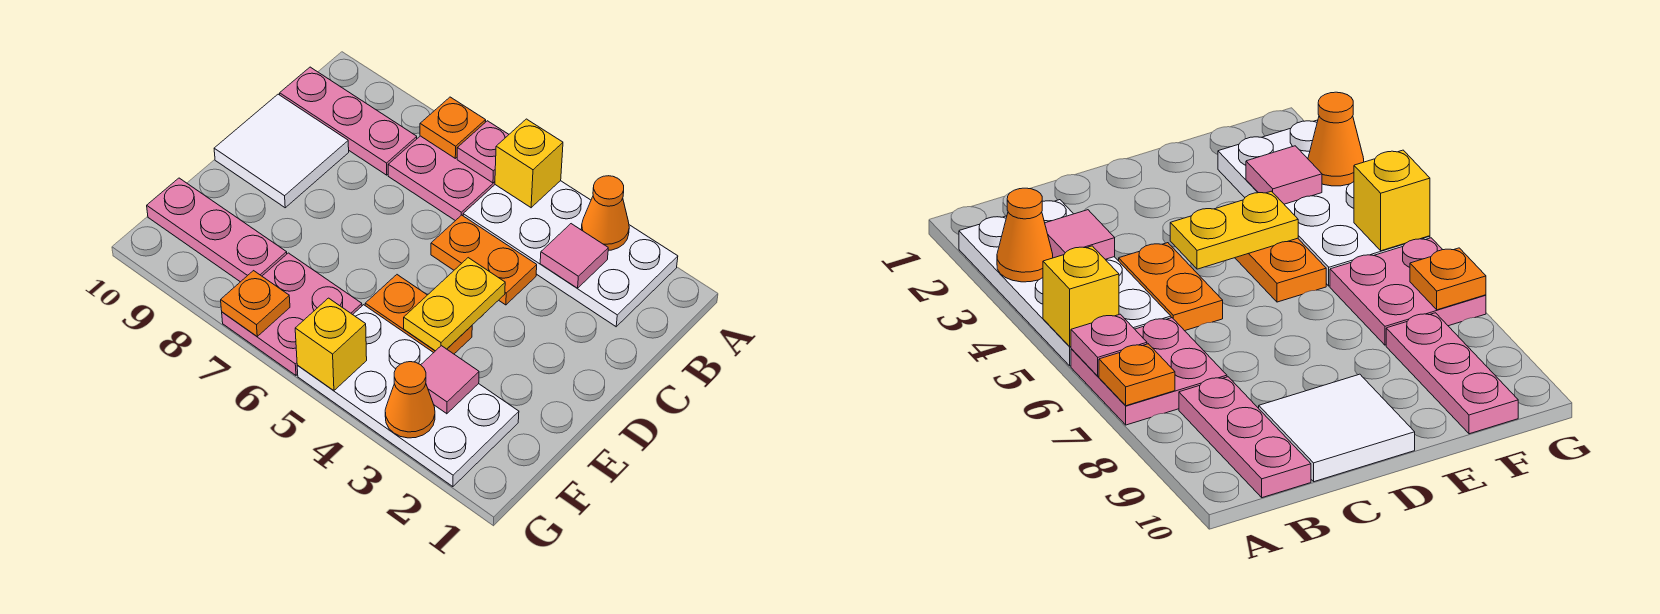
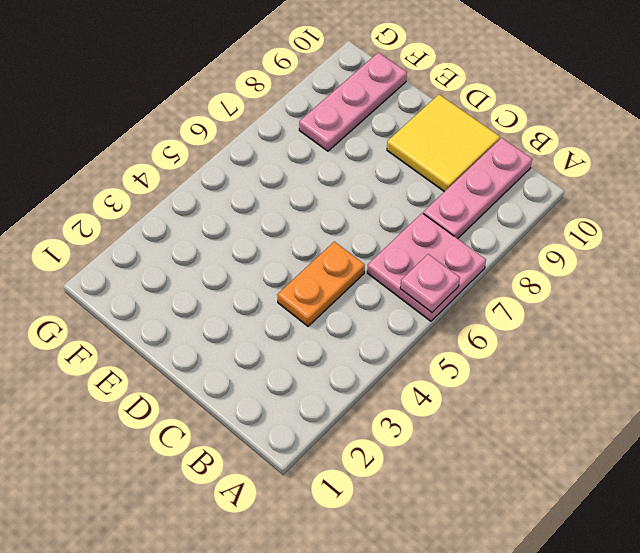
yellow 2x2 tile [387,95,500,192] -> white 2x2 tile [214,94,349,208]
none -> white 2x4 plate [463,181,678,327]
none -> orange 1x2 plate [365,275,472,354]
none -> white 2x4 plate [297,305,519,487]

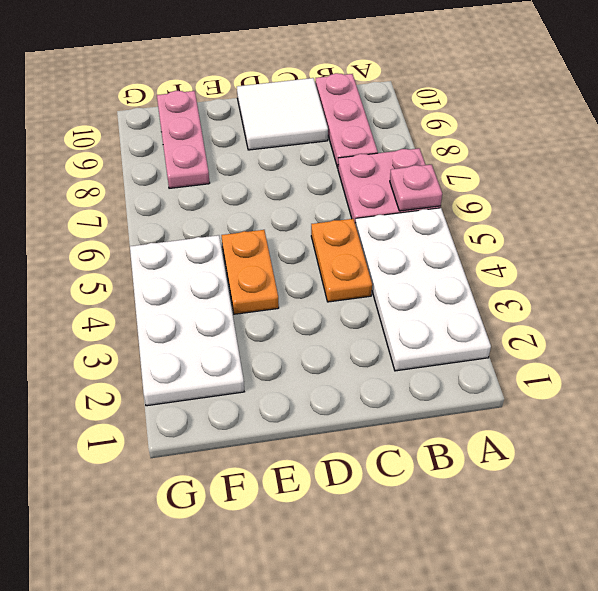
none -> pink 2x2 plate [222,253,362,375]
none -> orange 1x1 cone [581,176,629,250]
none -> yellow 1x1 brick [495,119,563,208]

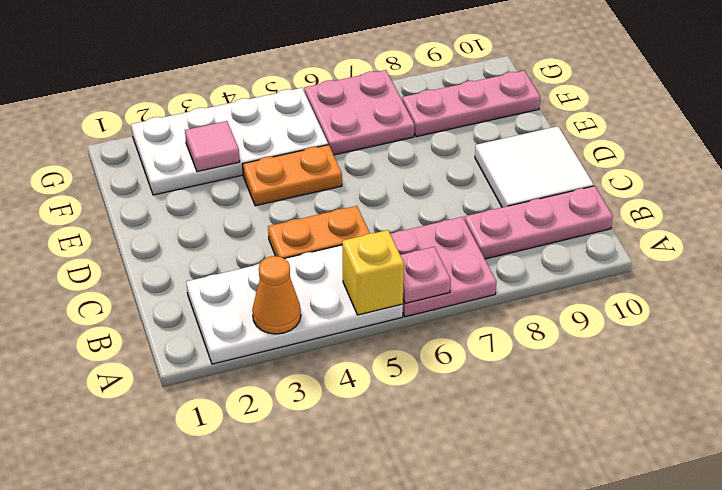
none -> orange 1x1 plate [420,97,486,158]
none -> pink 1x1 tile [540,224,608,288]
none -> yellow 1x2 plate [404,258,505,351]

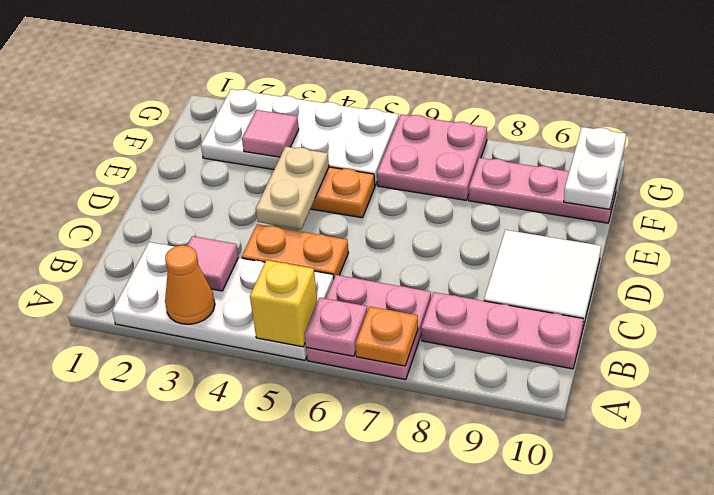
tan 1x2 plate [256,146,329,229] -> yellow 1x2 plate [404,258,505,351]
white 1x2 plate [564,127,626,209] -> none
none -> orange 1x1 cone [385,362,435,438]
none -> yellow 1x1 brick [295,298,367,391]
none -> orange 1x1 plate [221,271,290,336]

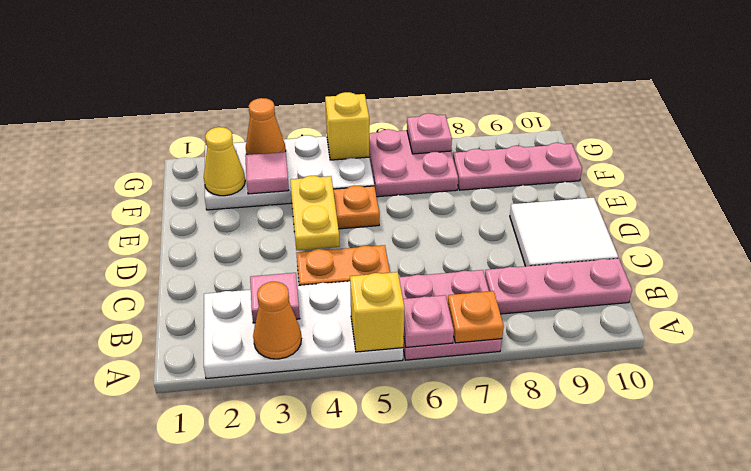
yellow 1x1 cone [204,127,245,196] -> none
pink 1x1 plate [407,113,452,154] -> orange 1x1 plate [221,271,290,336]

